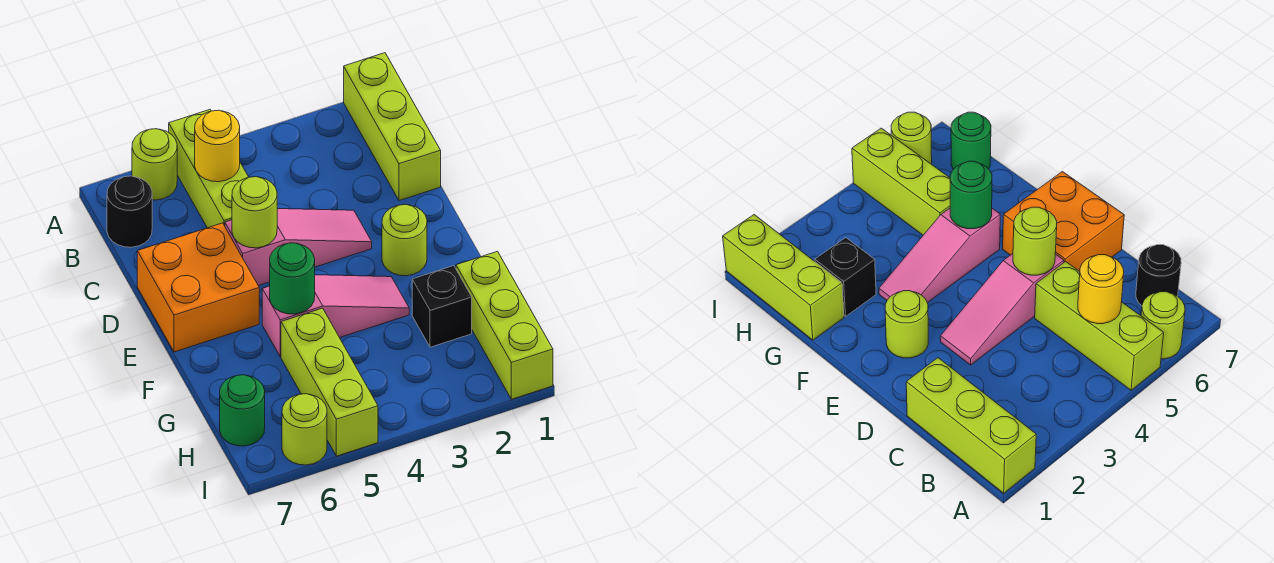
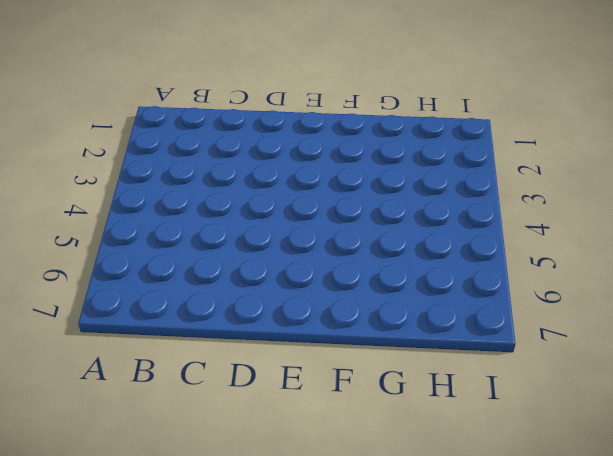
none -> lime 1x3 brick [344,53,441,201]
none -> lime 1x3 brick [169,110,249,228]
none -> lime 1x1 round brick [132,129,177,200]

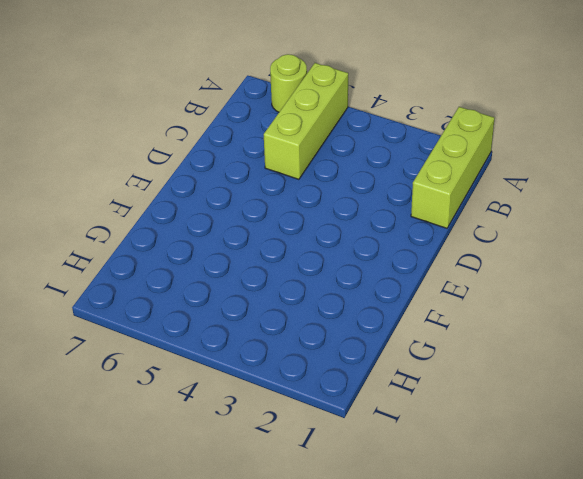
none -> black 1x1 round brick [107,176,152,247]
none -> pink 1x3 slope [225,209,372,286]
none -> orange 2x2 brick [137,223,259,352]

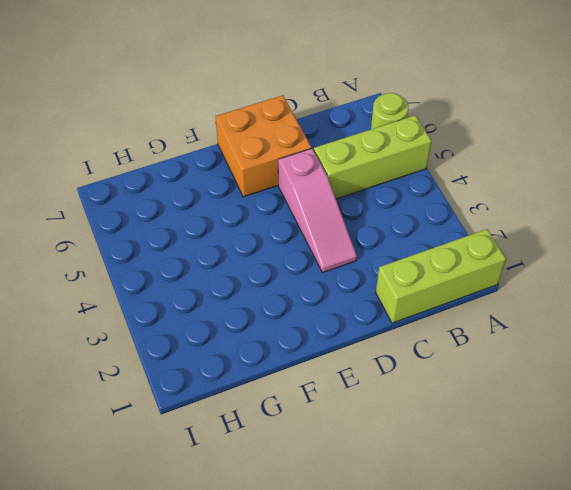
none -> black 1x1 round brick [107,176,152,247]
none -> lime 1x1 round brick [382,205,427,276]
none -> pink 1x3 slope [262,275,409,357]

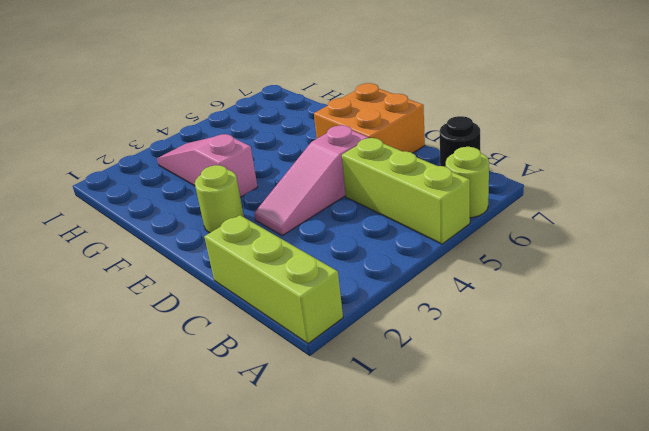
pink 1x3 slope [157,134,258,197] -> pink 1x3 slope turned to [262,275,409,357]
none -> lime 1x3 brick [456,251,553,399]
none -> black 1x1 brick [412,266,472,347]
none -> lime 1x3 brick [281,308,378,456]

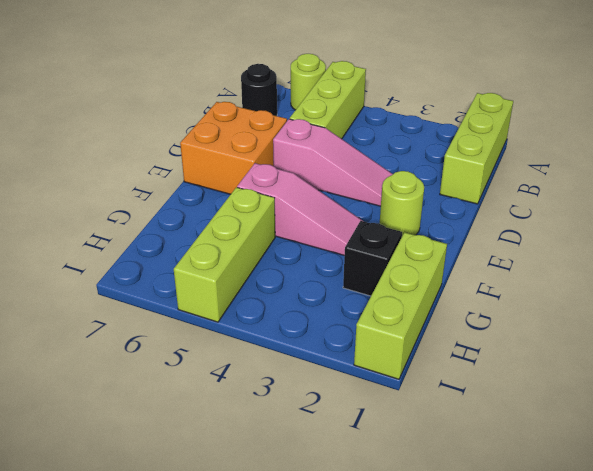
none -> green 1x1 round brick [220,375,265,446]
none -> lime 1x1 round brick [282,394,327,465]
none -> yellow 1x1 round brick [195,110,240,182]

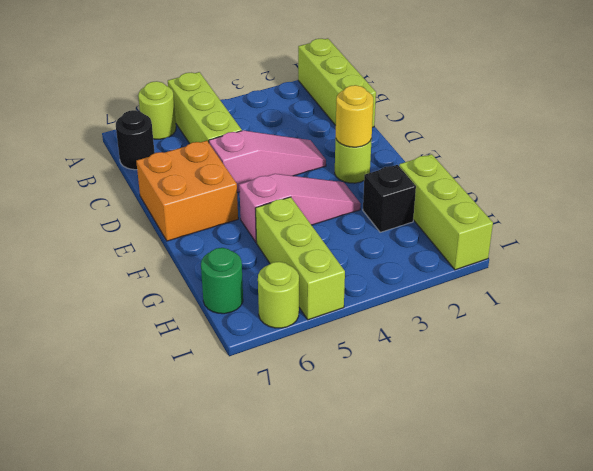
yellow 1x1 round brick [336,85,373,147] -> yellow 1x1 round brick moved to [195,110,240,182]
none -> lime 1x1 round brick [232,177,277,248]
none -> green 1x1 round brick [270,243,315,314]

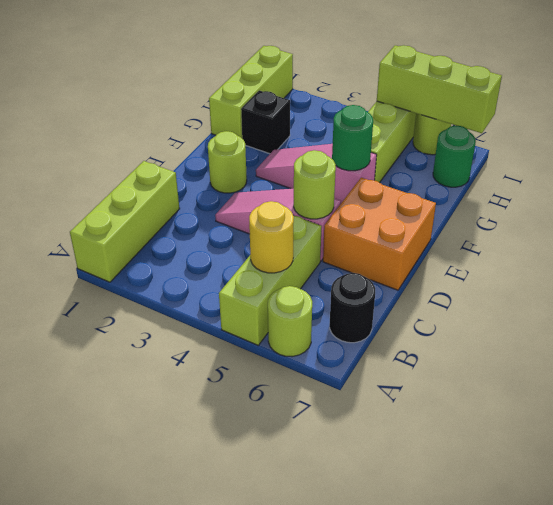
lime 1x3 brick [377,45,502,133] -> none

